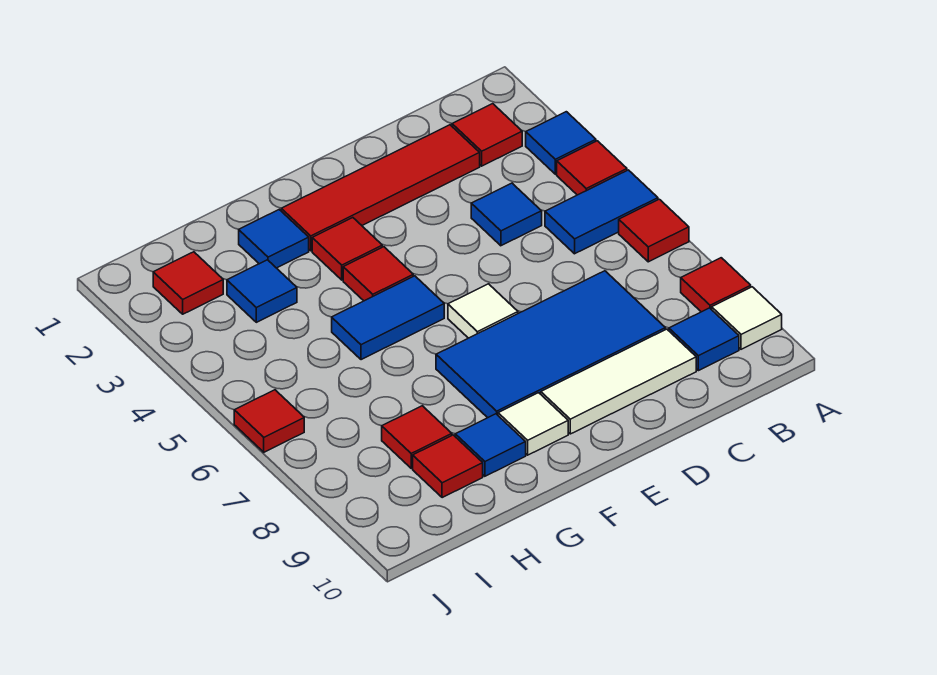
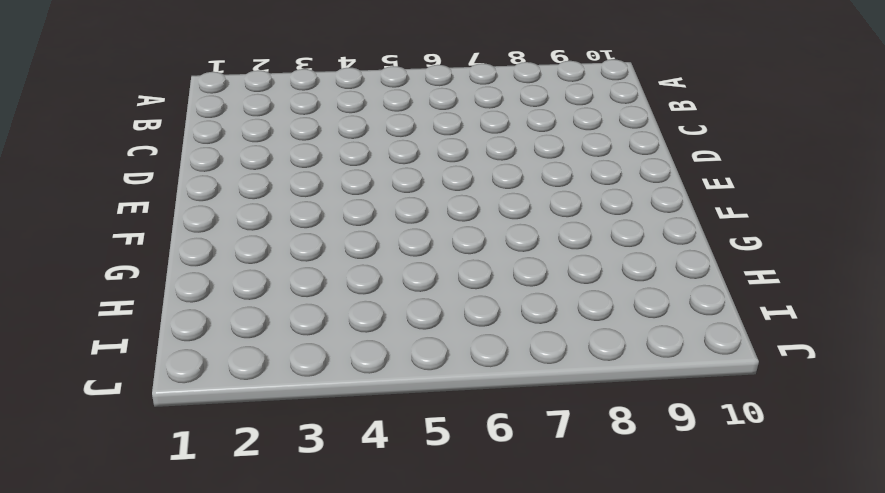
none -> blue 1x1 tile [526,112,596,174]
none -> red 1x1 tile [557,141,627,195]
none -> blue 1x2 tile [545,170,658,254]

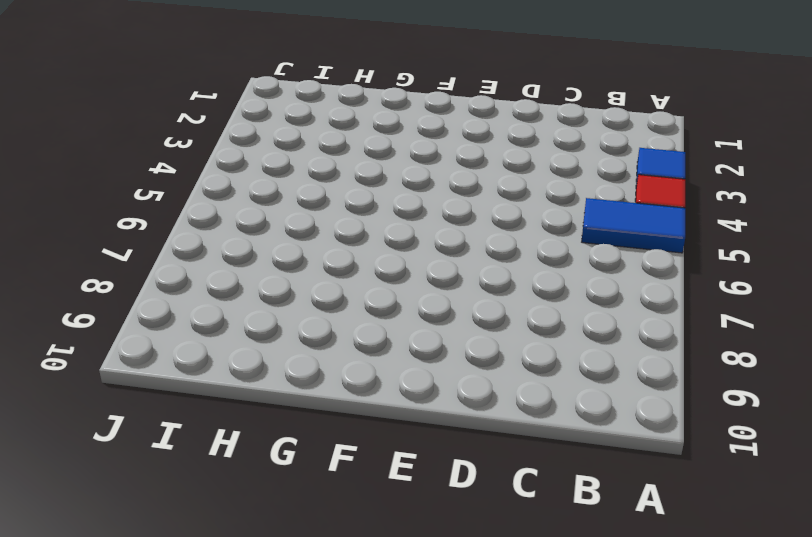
none -> red 1x1 tile [619,199,689,262]
none -> red 1x1 tile [681,258,751,312]
none -> white 1x1 tile [712,287,782,349]

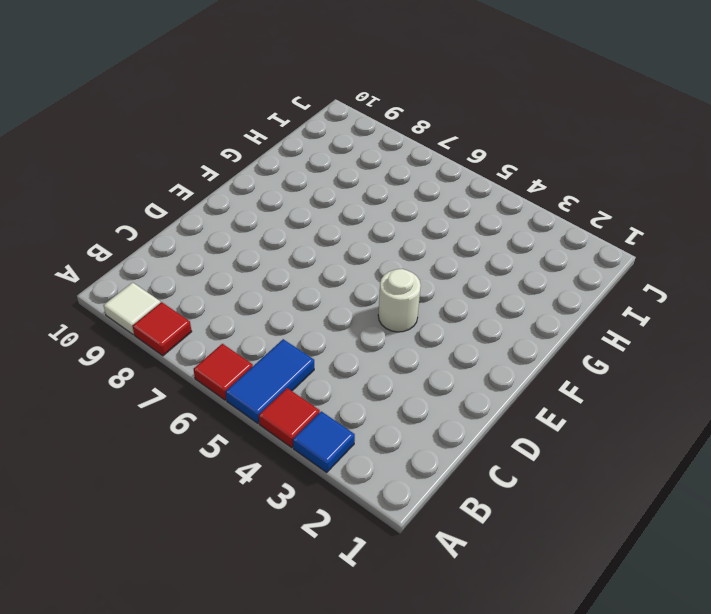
white 1x1 round brick [378,269,421,332] -> none
none -> red 1x1 tile [452,104,522,166]
none -> blue 1x1 tile [669,308,739,371]
none -> red 1x4 tile [281,125,480,251]

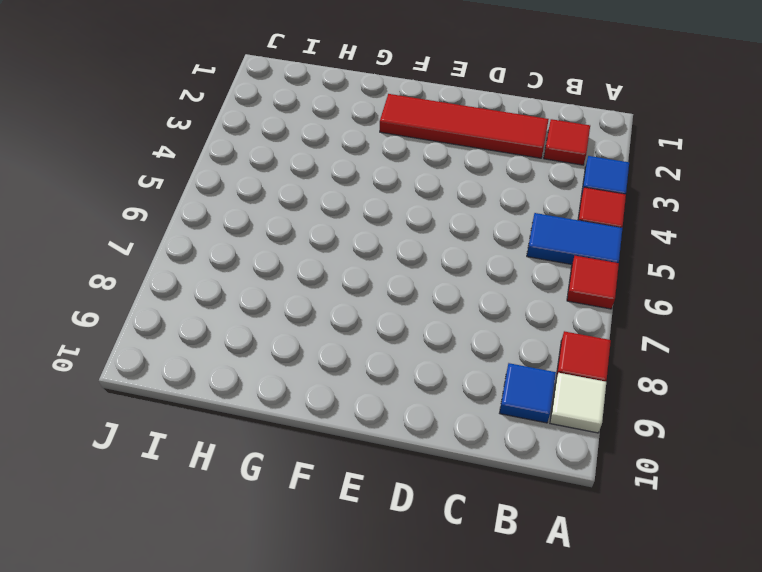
none -> blue 1x1 tile [471,183,542,246]
none -> blue 2x4 tile [436,271,665,418]
none -> white 1x3 tile [541,329,696,434]

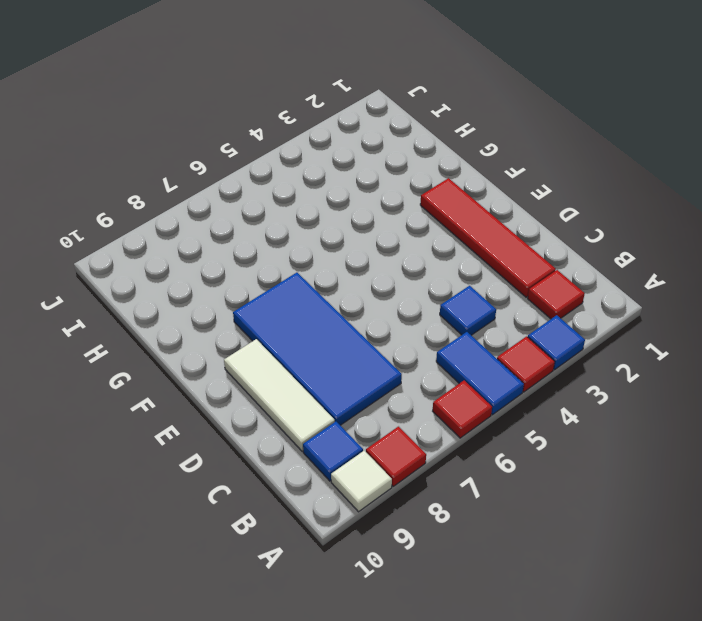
none -> white 1x1 tile [448,284,518,338]
none -> red 1x1 tile [312,218,382,280]
none -> red 1x1 tile [343,247,413,301]

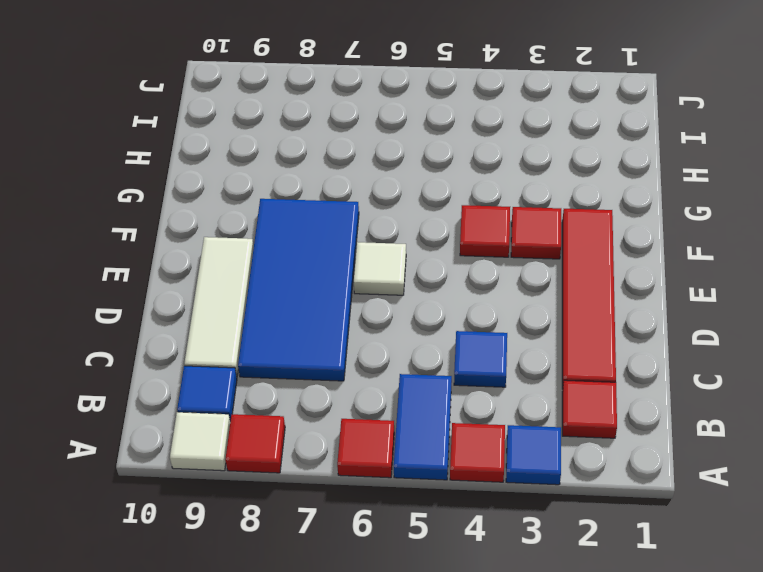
none -> blue 1x2 tile [332,276,444,360]
none -> white 1x1 tile [498,393,568,455]
none -> blue 1x1 tile [239,210,309,268]

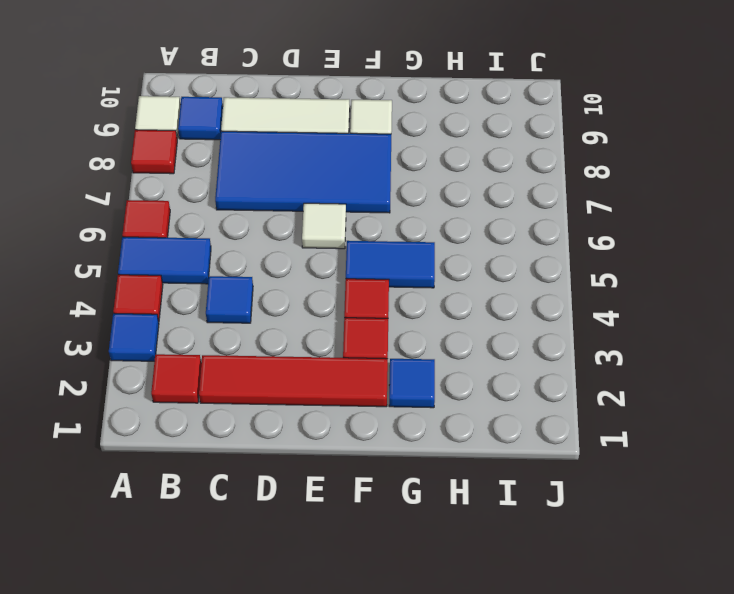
none -> blue 1x1 tile [455,414,526,476]
none -> blue 1x1 tile [227,260,297,322]
none -> red 1x1 tile [382,406,452,468]

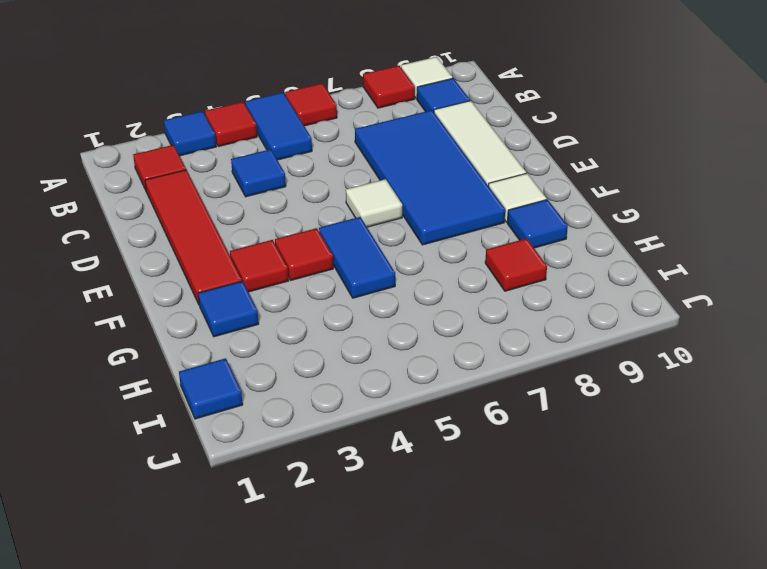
blue 1x1 tile [179,358,243,419] -> blue 1x1 tile moved to [227,260,297,322]
none -> red 1x1 tile [413,435,483,498]
none -> red 1x1 tile [153,252,223,314]
none -> red 1x1 tile [234,390,304,452]

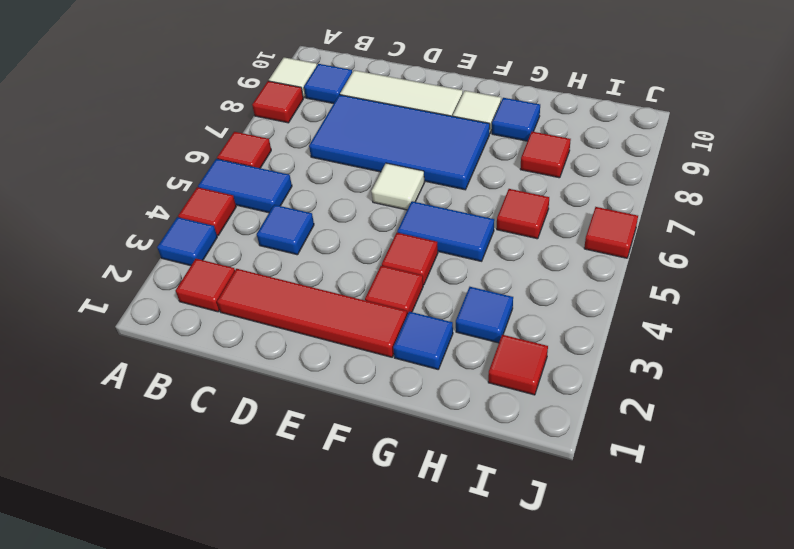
red 1x1 tile [497,189,549,239] -> red 1x1 tile moved to [413,435,483,498]

